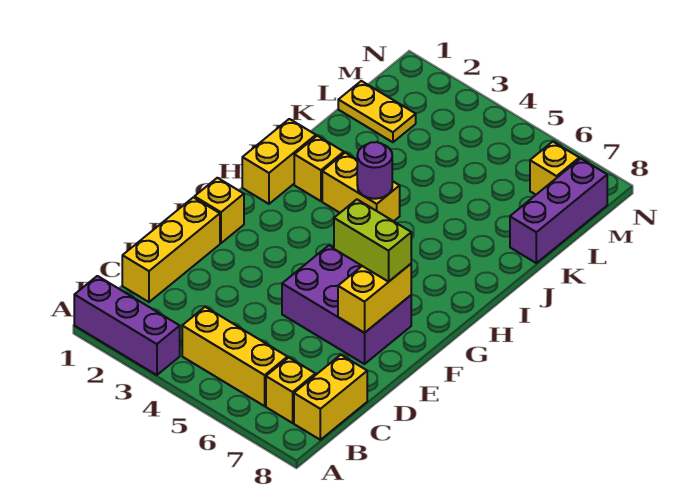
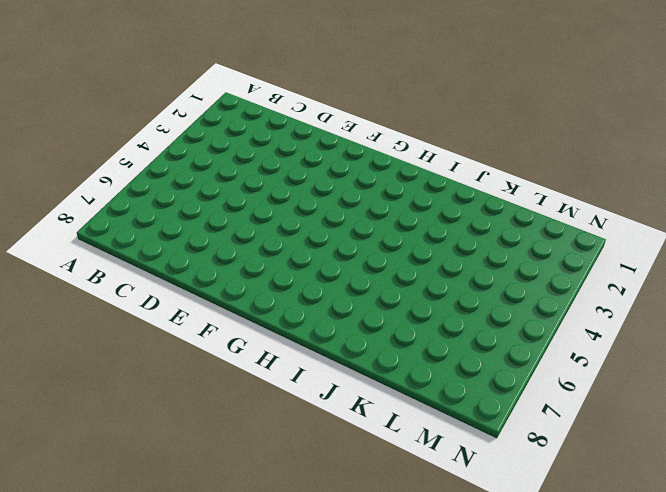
none -> purple 1x3 brick [74,276,180,375]
none -> yellow 1x3 brick [182,307,287,406]
none -> yellow 1x1 brick [266,358,315,423]

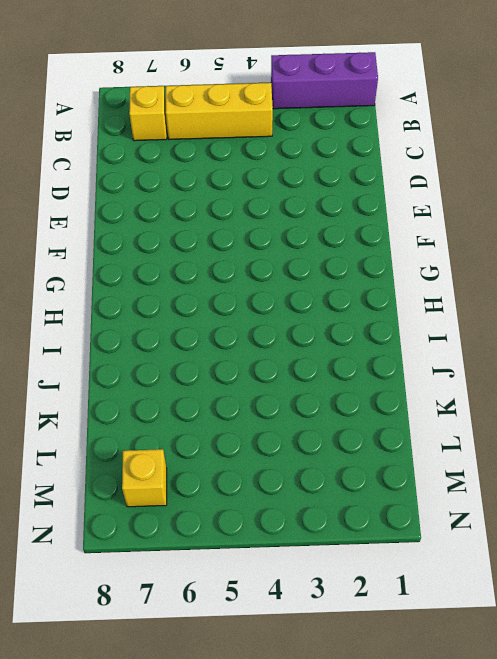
none -> yellow 1x2 brick [294,355,367,440]
none -> yellow 1x3 brick [122,197,220,302]
none -> purple 2x3 brick [282,245,411,364]

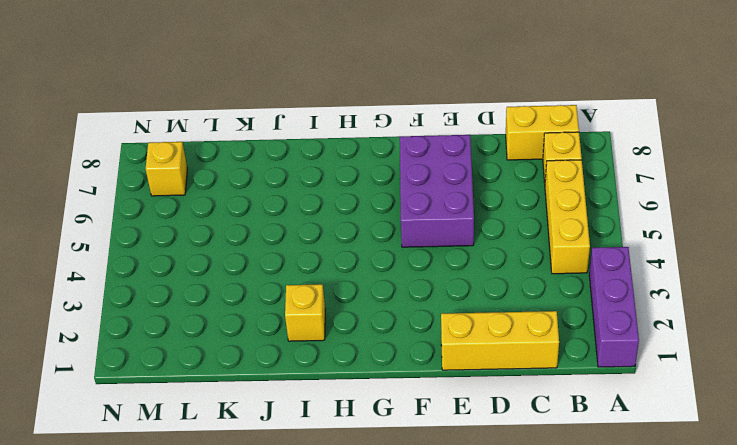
none -> yellow 1x1 brick [194,178,244,243]
none -> yellow 1x2 brick [242,119,316,204]
none -> yellow 1x2 brick [322,153,400,221]

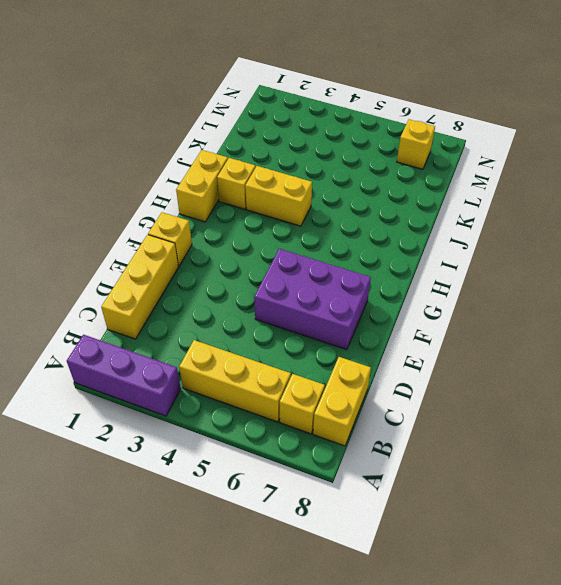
none -> purple 1x3 brick [510,158,607,263]
none -> yellow 1x2 plate [338,81,416,142]
none -> yellow 1x2 brick [338,264,411,333]

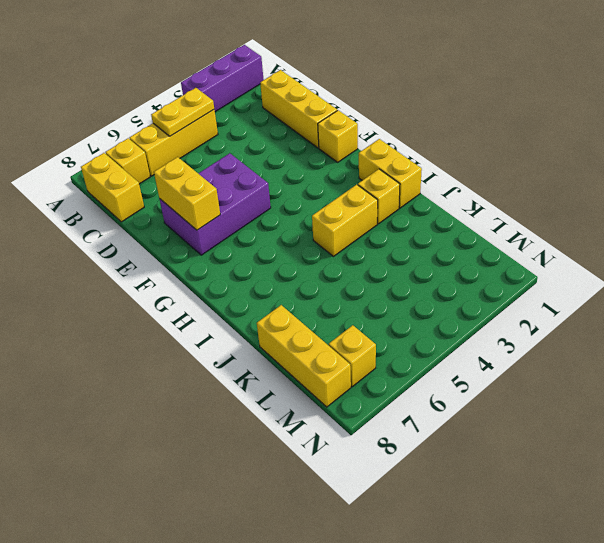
yellow 1x2 plate [151,88,214,136] -> yellow 1x2 plate moved to [338,81,416,142]
yellow 1x3 brick [257,305,351,407] -> purple 1x3 brick [510,158,607,263]
none -> purple 1x1 round brick [357,142,392,199]
none -> lime 1x2 brick [334,199,411,282]

